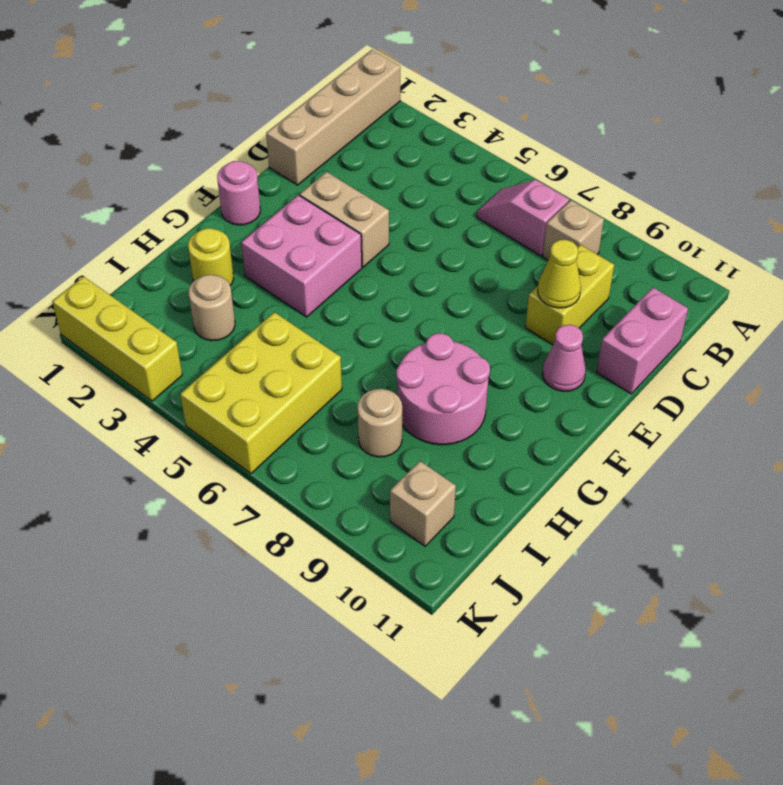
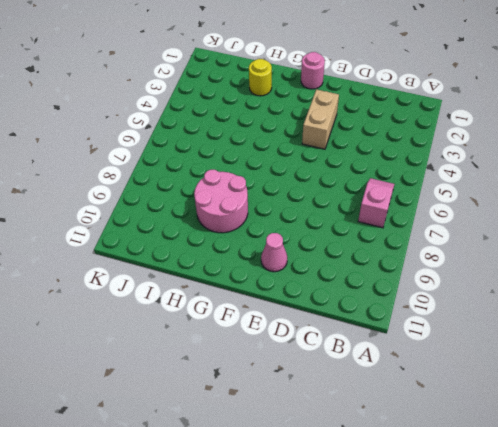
none -> tan 1x4 brick [266,50,400,185]
none -> tan 1x1 brick [543,200,604,260]
none -> yellow 1x2 brick [525,245,614,345]

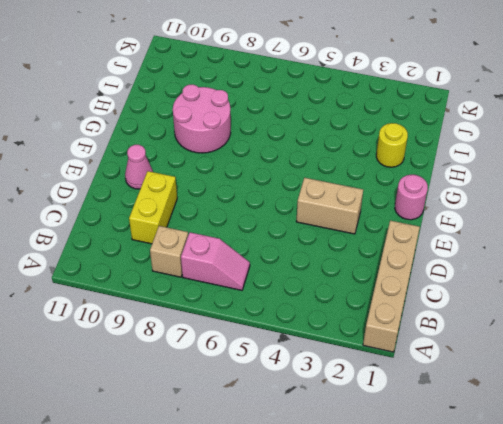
none -> pink 1x2 brick [597,287,688,394]
none -> pink 2x2 brick [241,195,362,317]
none -> tan 1x1 round brick [189,275,235,341]

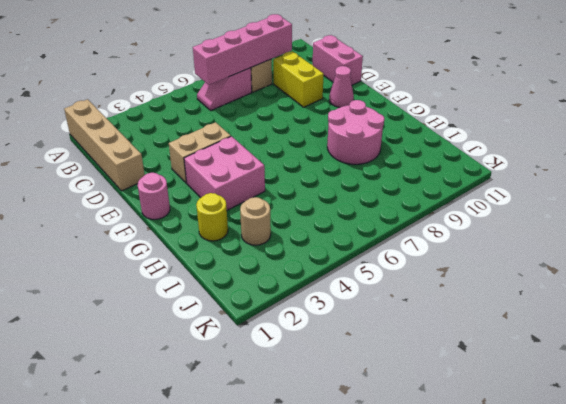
pink 1x4 brick [193,14,292,85] -> none
none -> yellow 2x3 brick [180,312,342,474]
none -> tan 1x1 round brick [358,389,402,457]
none -> tan 1x1 brick [390,461,456,546]

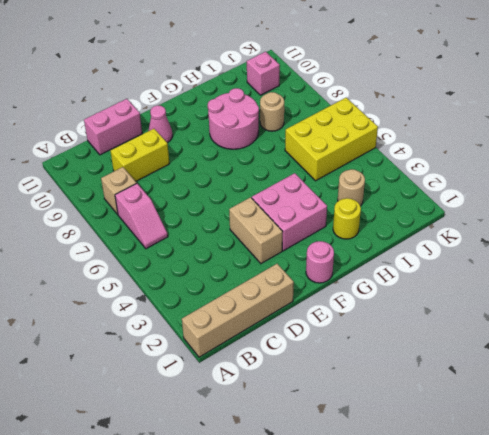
pink 1x1 brick [247,52,280,95] -> tan 1x1 brick [390,461,456,546]
none -> yellow 1x3 brick [52,277,182,401]
none -> yellow 1x1 cone [538,240,581,308]

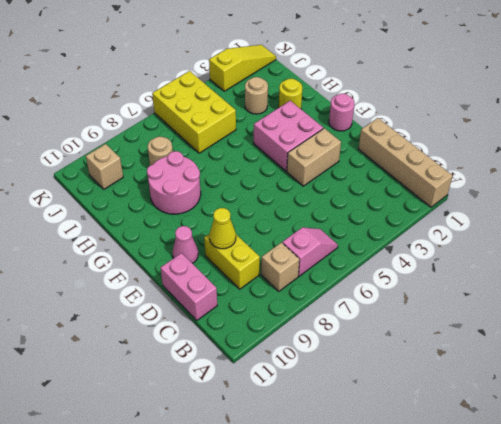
yellow 1x3 slope [209,45,276,91] -> yellow 1x3 brick [52,277,182,401]

